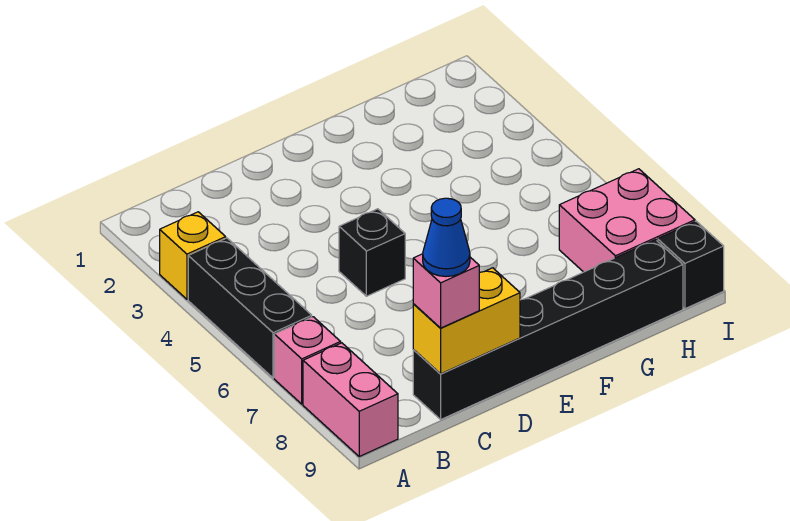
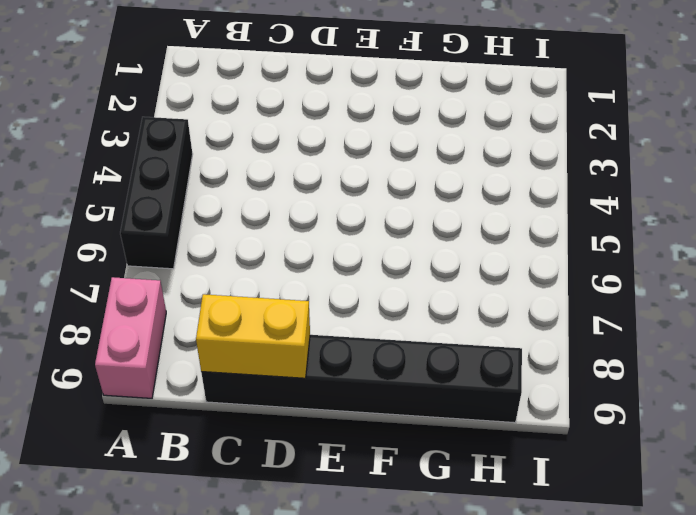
none -> yellow 1x1 brick [160,212,226,299]
none -> pink 1x1 brick [274,317,341,404]

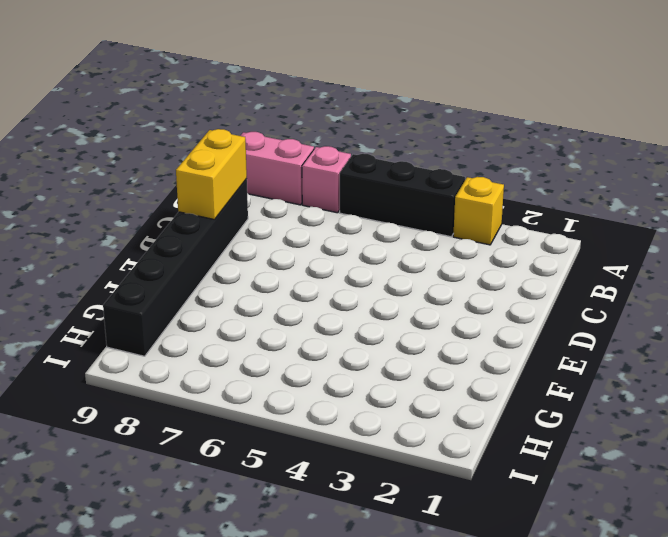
none -> black 1x1 brick [339,209,405,296]
none -> pink 2x2 brick [559,169,695,272]

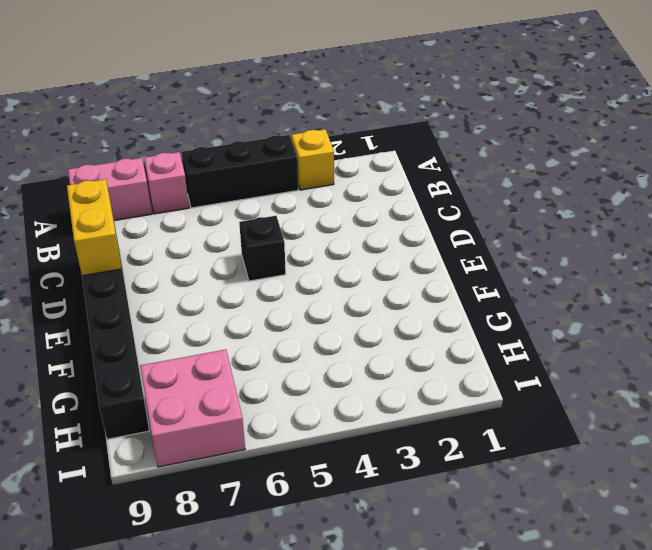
none -> black 1x1 brick [658,221,724,309]
none -> pink 1x1 brick [413,254,479,328]

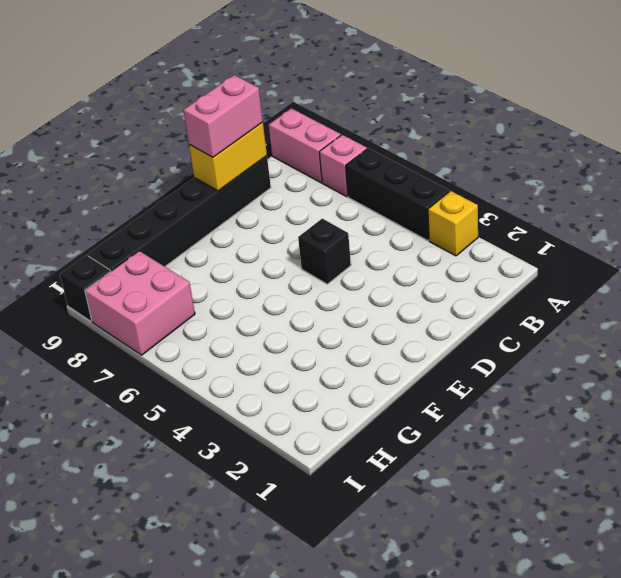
pink 1x2 brick [183,75,263,157] -> pink 1x1 brick [413,254,479,328]
none -> blue 1x1 cone [423,198,470,276]

